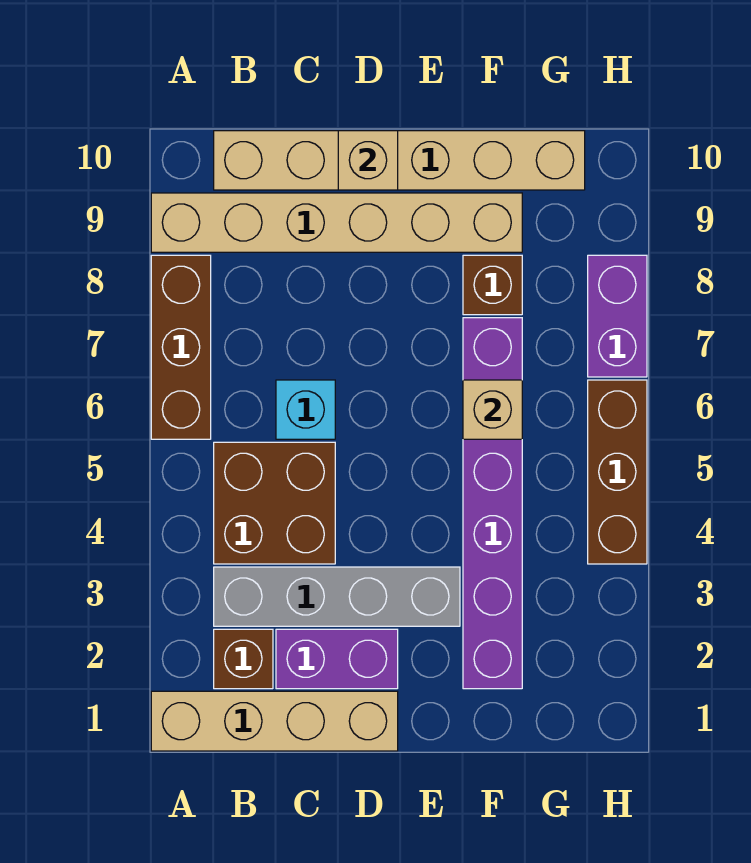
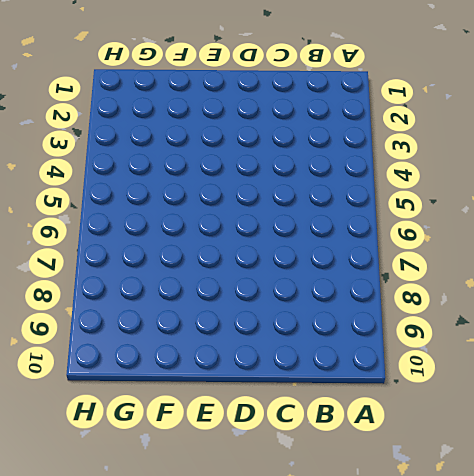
none -> tan 1x4 brick [151,691,398,751]
none -> brown 1x3 brick [151,255,211,439]
none -> tan 1x6 brick [151,193,522,252]

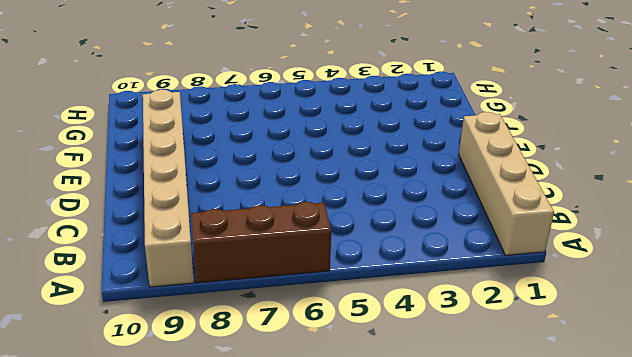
none -> brown 1x1 brick [214,629,273,689]
none -> grey 1x4 brick [214,567,460,626]
none -> brown 2x2 brick [214,442,335,564]

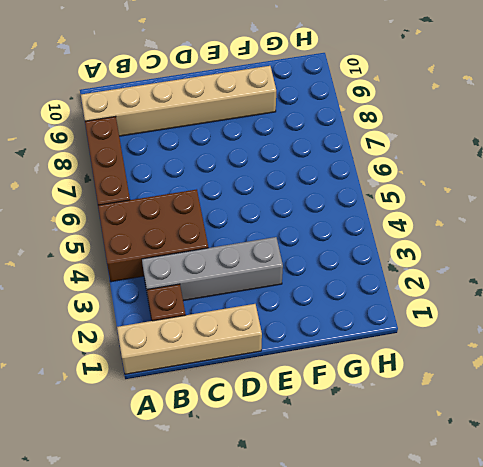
brown 2x3 brick [98,189,208,282] -> brown 2x2 brick [214,442,335,564]
none -> tan 1x6 brick [214,131,585,190]
none -> purple 1x2 brick [276,629,398,689]
none -> cyan 1x1 brick [276,380,335,439]

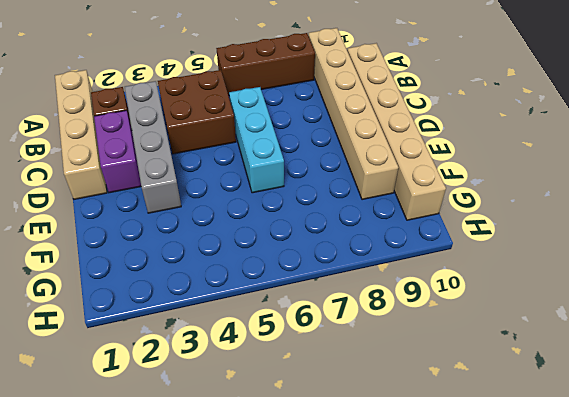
cyan 1x3 brick [229,87,284,193] -> cyan 1x1 brick [276,380,335,439]
none -> purple 1x6 brick [463,318,522,689]
none -> brown 1x1 brick [463,255,522,315]
none -> brown 1x3 brick [588,380,647,564]

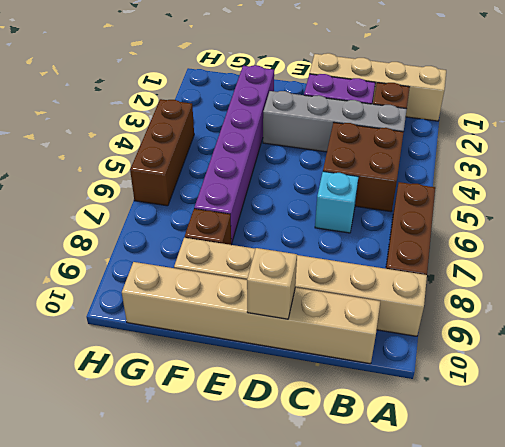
none -> purple 1x2 brick [588,255,647,377]
none -> tan 1x1 brick [463,380,522,439]

